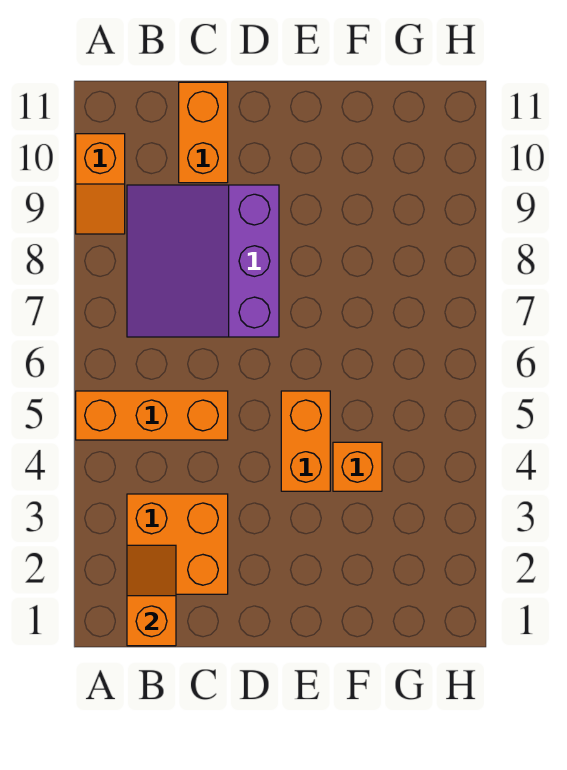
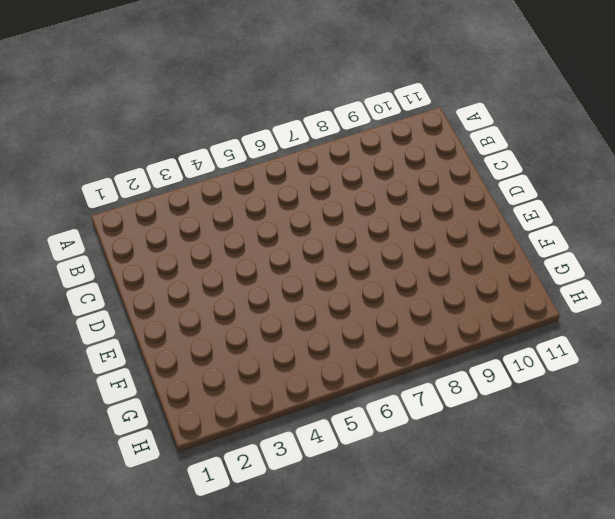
none -> orange 1x3 brick [76,391,228,440]
none -> orange 1x2 slope [76,134,125,234]

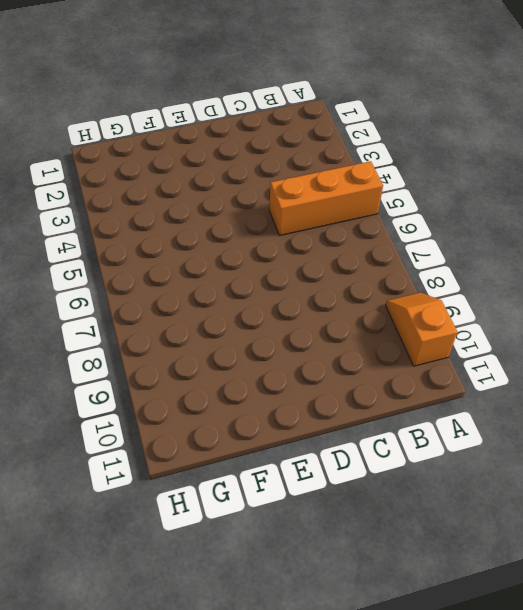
none -> orange 2x2 brick [127,494,228,594]
none -> purple 3x3 slope [127,185,279,337]

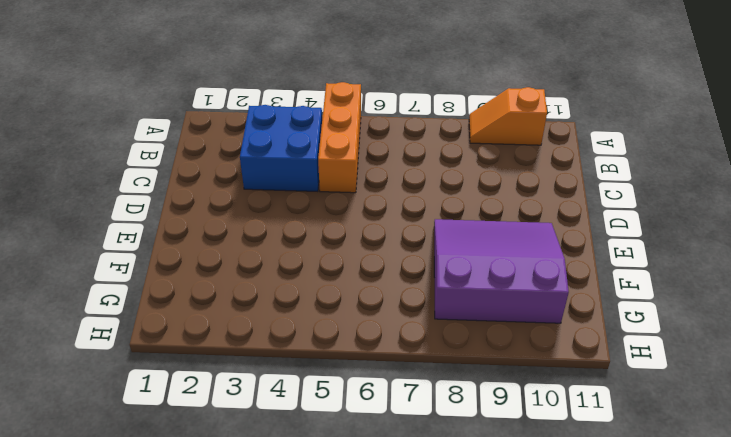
blue 2x2 brick [240,105,322,191] -> orange 2x2 brick [127,494,228,594]
purple 3x3 slope [434,219,569,323] -> purple 3x3 slope moved to [127,185,279,337]
none -> orange 1x2 brick [179,82,228,183]
none -> orange 1x2 brick [281,391,330,491]

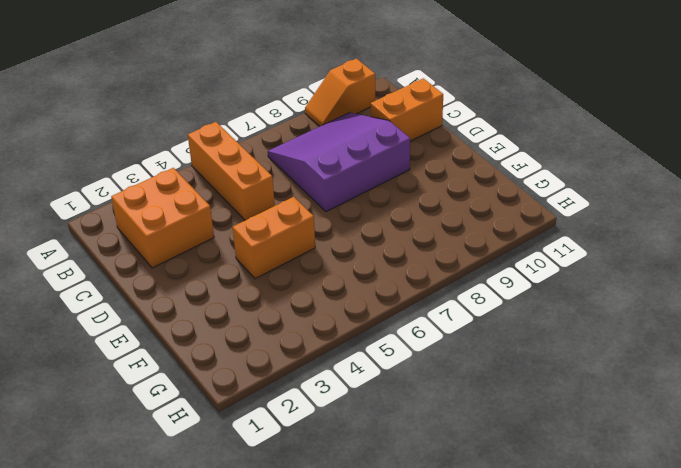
none -> orange 1x1 brick [333,442,382,491]
none -> orange 1x2 slope [127,545,176,646]

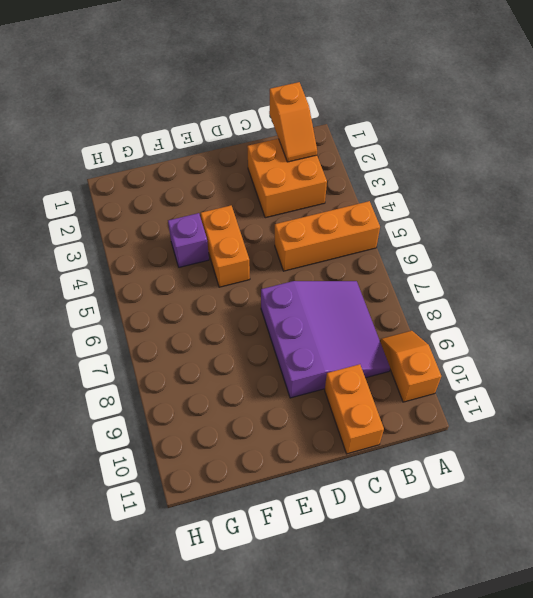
purple 1x1 brick [168,213,209,267] -> orange 1x1 brick [333,442,382,491]

